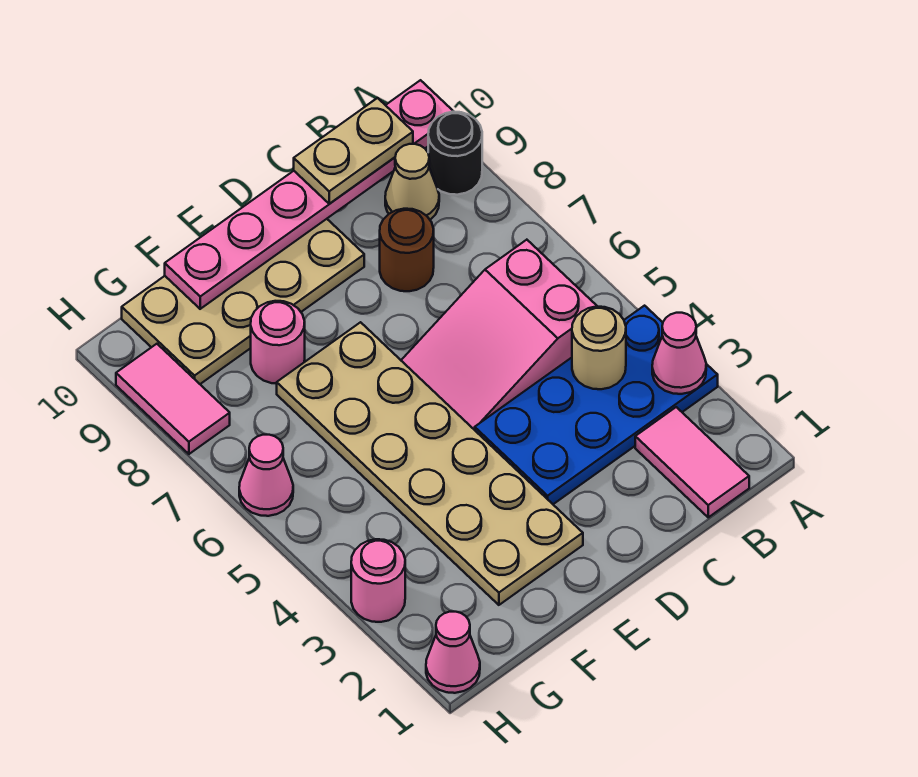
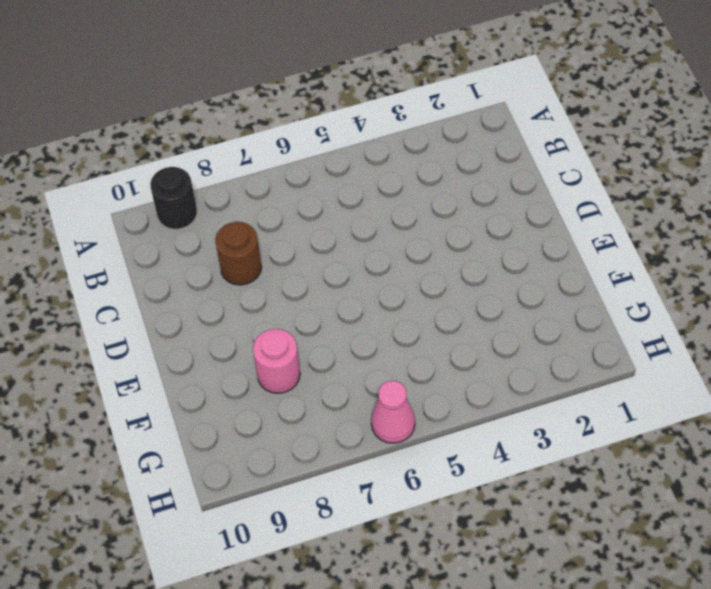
none -> blue 2x4 plate [475,306,718,504]
none -> pink 1x2 tile [635,407,749,517]
none -> pink 2x3 slope [401,240,598,430]

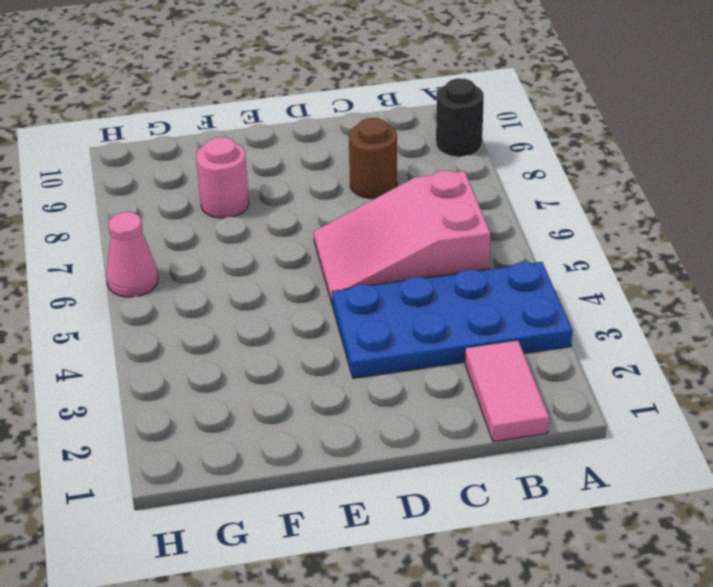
none -> tan 1x1 cone [385,144,439,219]
none -> tan 2x4 plate [122,219,364,384]
none -> tan 2x6 plate [277,322,583,605]

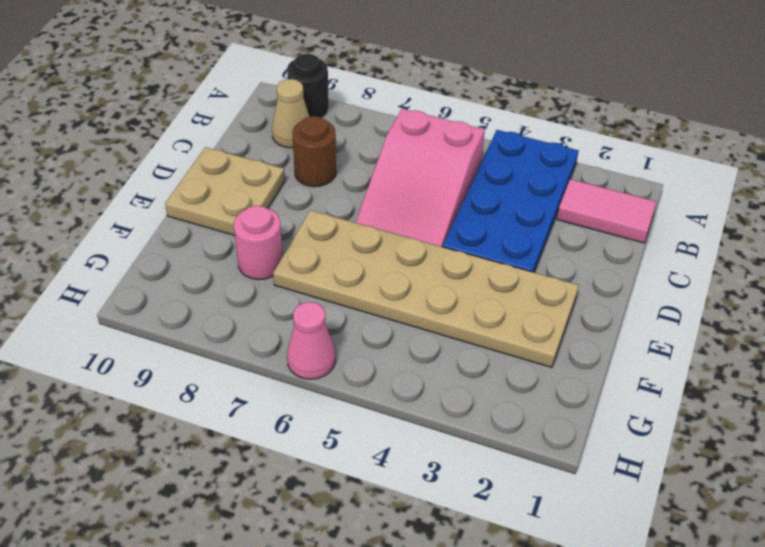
tan 2x2 plate [165,147,285,236] -> tan 2x4 plate [122,219,364,384]
none -> pink 1x1 cone [426,612,480,693]
none -> pink 1x1 round brick [351,539,405,622]
none -> pink 1x2 tile [116,344,230,454]

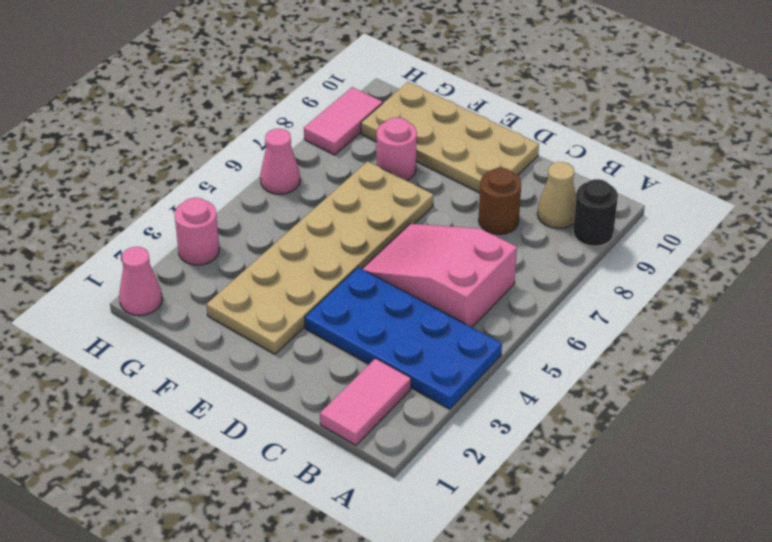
none -> pink 1x1 cone [652,313,706,394]
none -> pink 1x6 plate [165,80,454,309]
none -> tan 1x1 round brick [572,307,626,389]

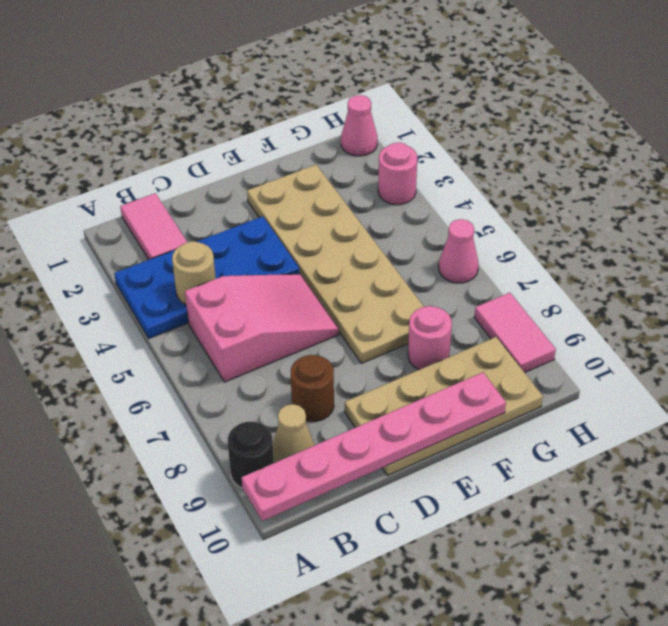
none -> pink 1x1 cone [652,313,706,394]
none -> tan 1x2 plate [294,98,413,204]

